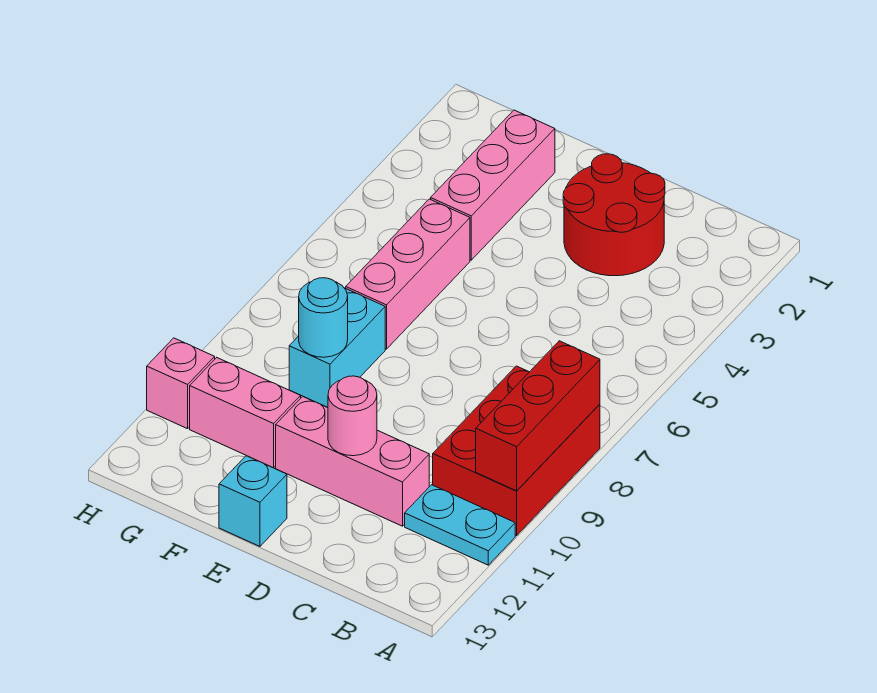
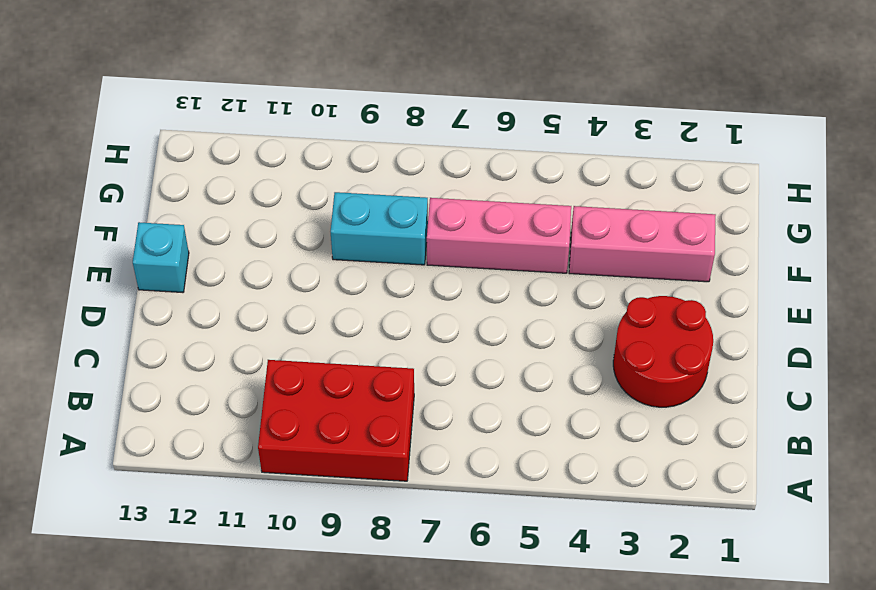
none -> cyan 1x2 plate [405,485,515,565]
none -> pink 1x3 brick [276,396,429,526]
none -> pink 1x2 brick [190,358,301,468]

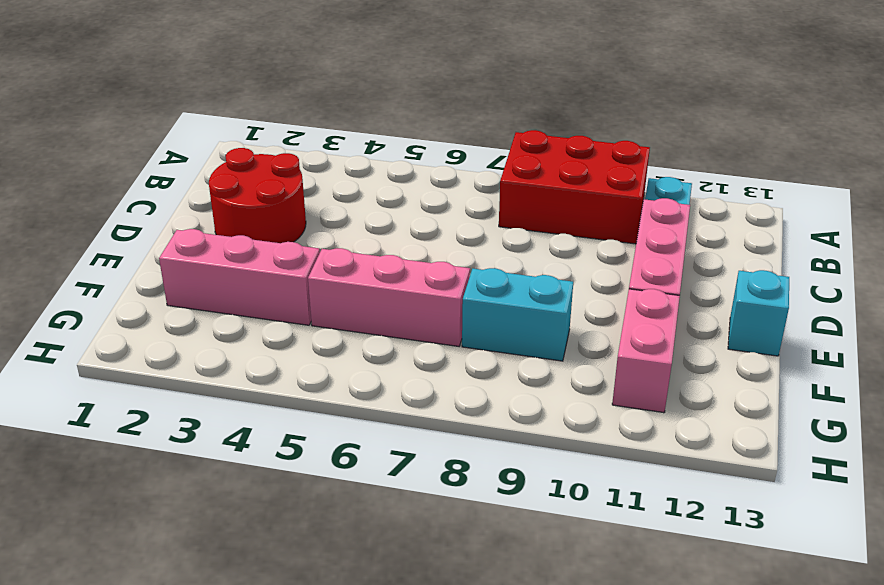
none -> pink 1x1 brick [147,338,215,429]
none -> red 1x3 brick [476,341,600,491]
none -> pink 1x1 round brick [328,376,377,456]

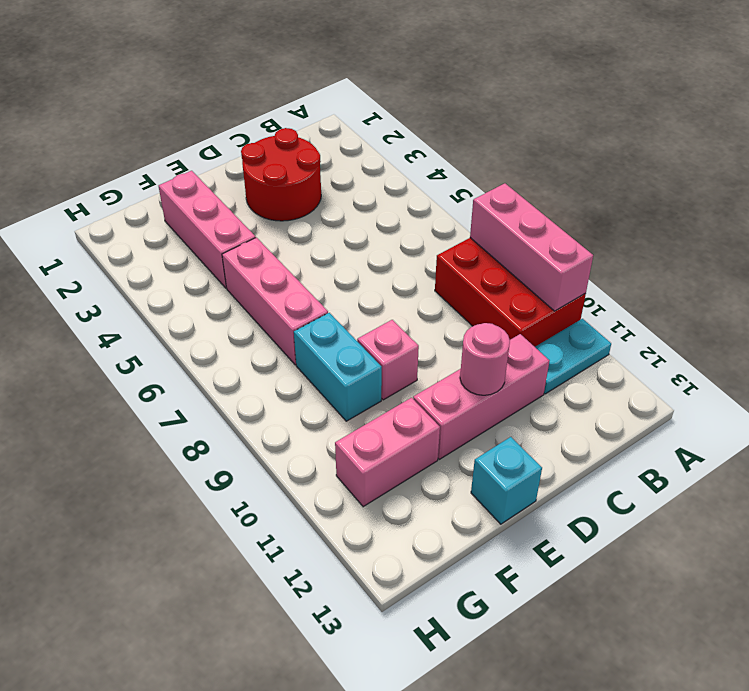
pink 1x3 brick [470,183,593,311] -> red 1x3 brick [476,341,600,491]
pink 1x1 brick [357,320,419,400] -> pink 1x1 brick moved to [147,338,215,429]
none -> cyan 1x1 round brick [299,278,348,357]

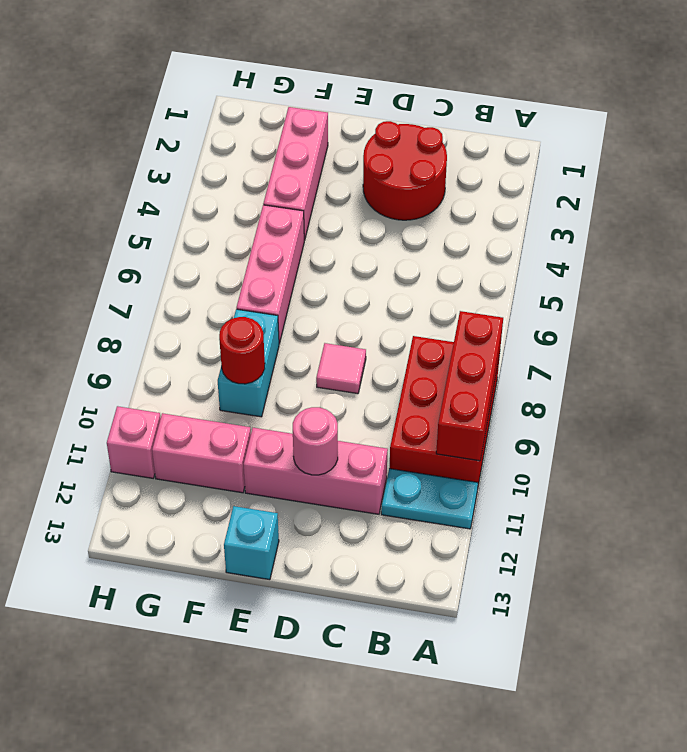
pink 1x1 tile [316,343,366,394] -> none
red 1x1 round brick [219,317,265,384] -> cyan 1x1 round brick [299,278,348,357]

